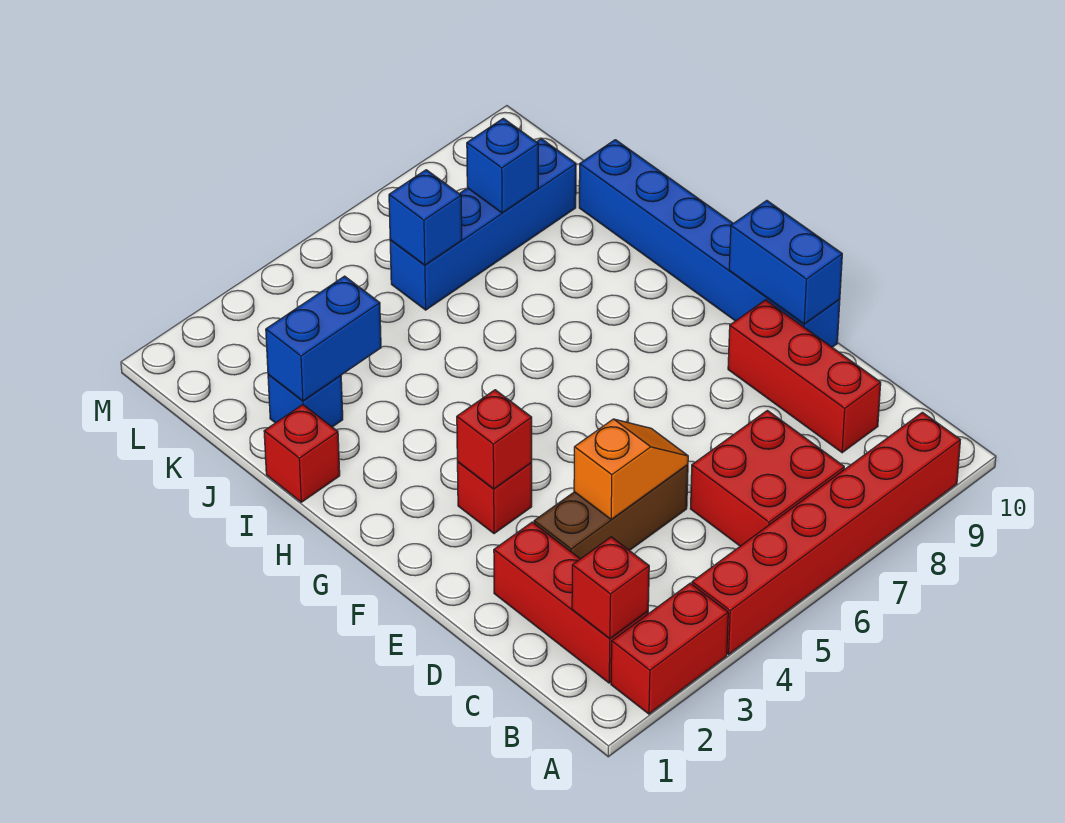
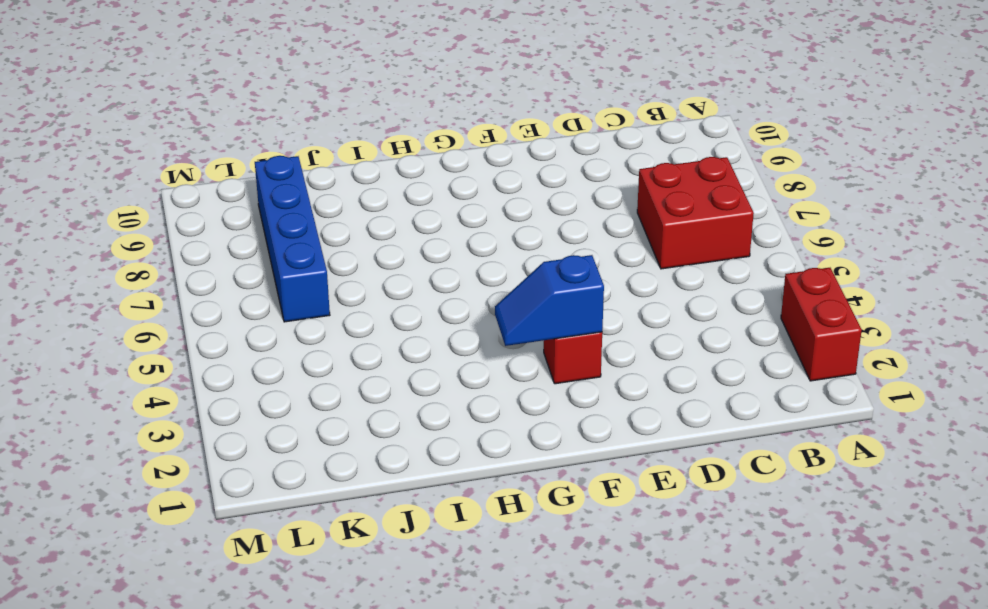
blue 1x2 slope [495,255,604,346] -> red 1x1 brick [457,390,532,489]
none -> red 1x6 brick [692,412,960,654]
none -> red 1x3 brick [494,522,648,683]
none -> red 1x3 brick [728,300,881,453]

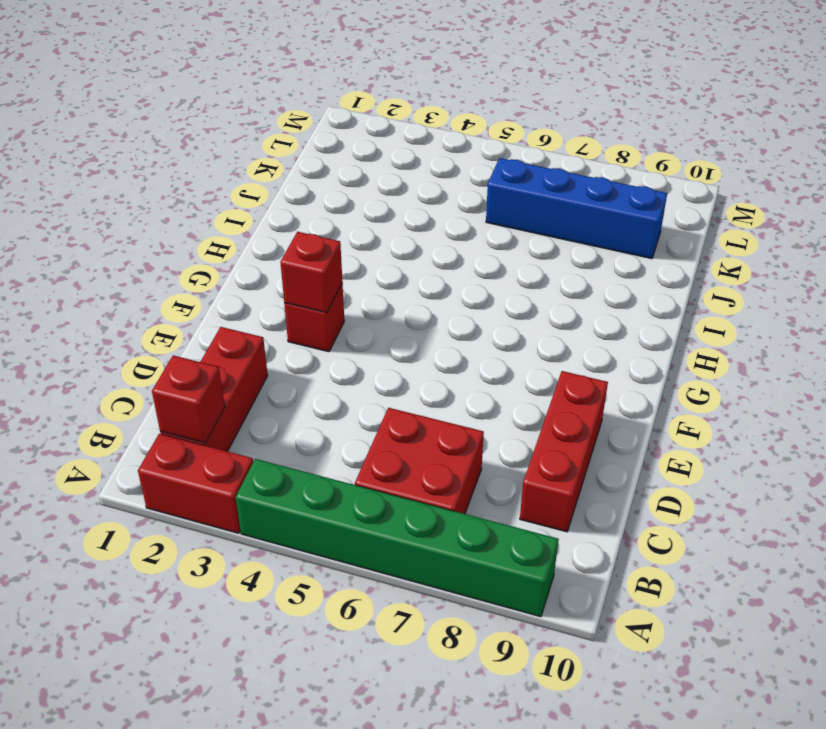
green 1x6 brick [236,459,559,617] -> red 1x6 brick [692,412,960,654]
none -> brown 1x3 brick [534,465,688,559]
none -> blue 1x6 brick [579,140,840,347]
none -> red 1x1 brick [264,405,340,502]

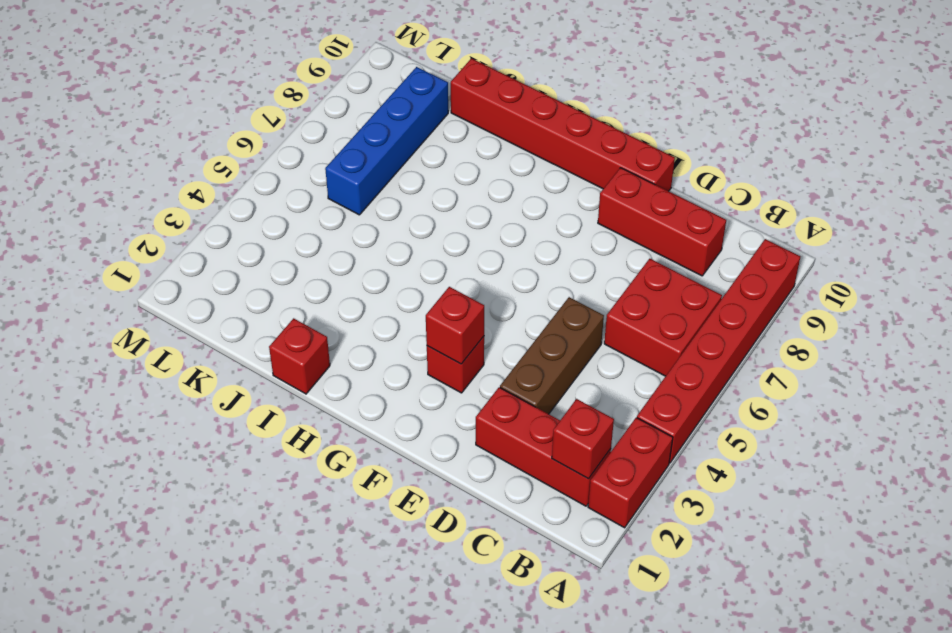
red 1x6 brick [451,58,675,191] -> blue 1x6 brick [579,140,840,347]
none -> blue 1x1 brick [268,375,343,427]
none -> orange 1x2 slope [574,419,688,520]
none -> blue 1x2 brick [729,200,842,324]

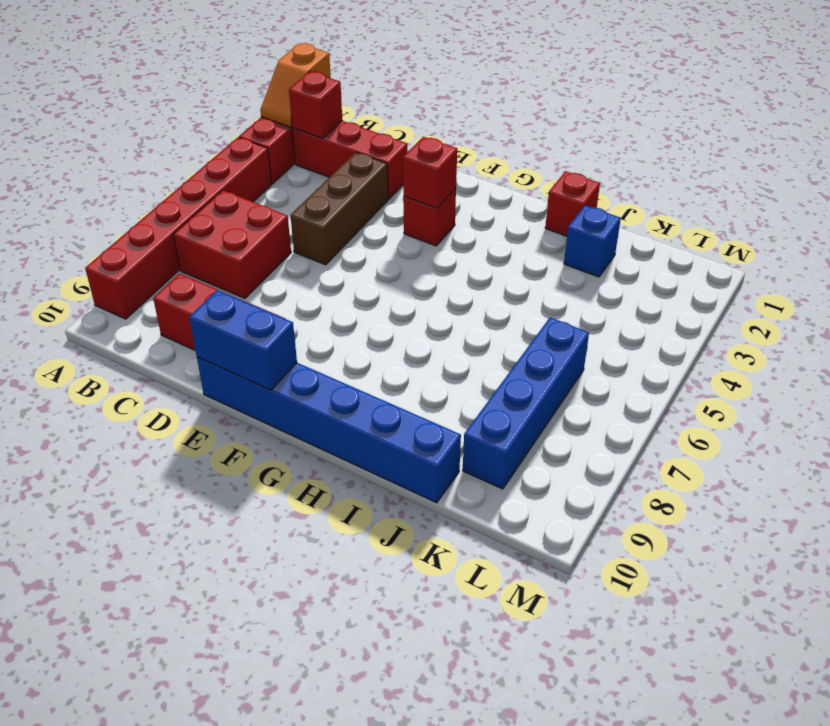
orange 1x2 slope [261,43,331,127] -> orange 1x2 slope moved to [574,419,688,520]
none -> blue 1x2 brick [266,276,381,401]
none -> blue 1x1 brick [389,170,462,265]
none -> blue 1x1 brick [467,118,538,213]

